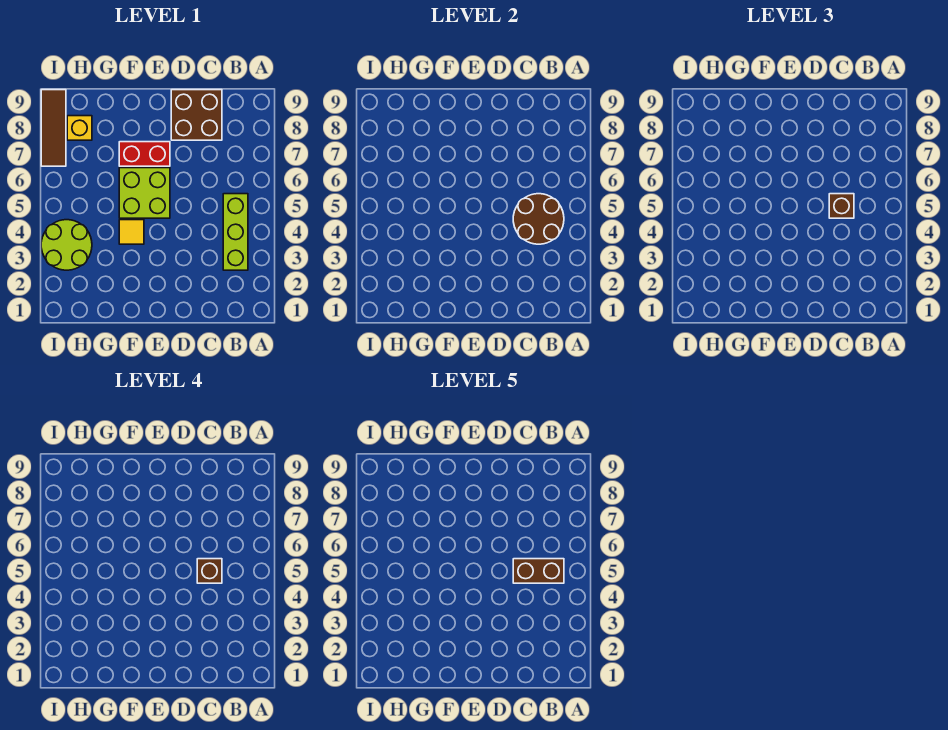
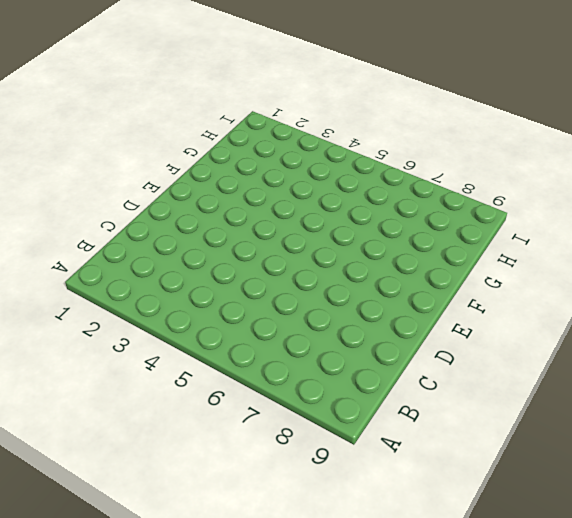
none -> lime 1x3 brick [223,194,248,270]
none -> brown 2x2 brick [171,90,222,140]
none -> lime 2x2 brick [119,168,170,218]

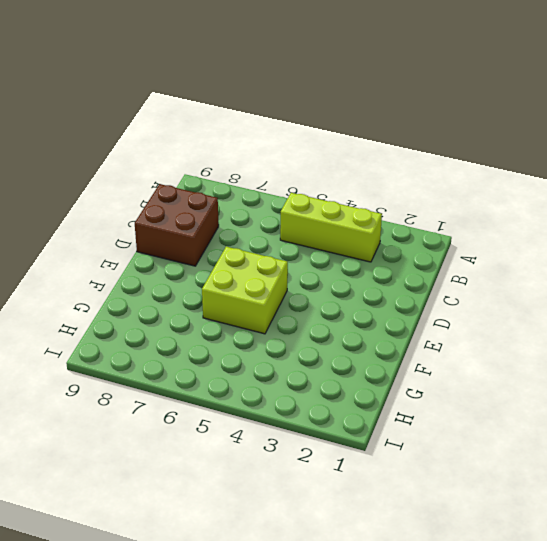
none -> red 1x2 brick [119,142,170,166]
none -> yellow 1x1 tile [119,220,144,244]
none -> lime 2x2 round brick [41,220,92,270]

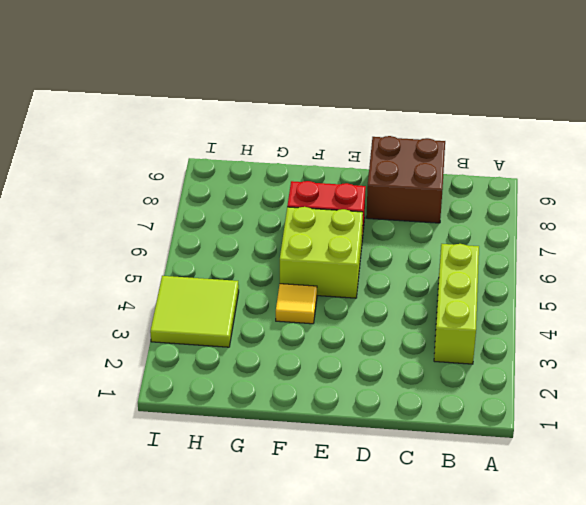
lime 2x2 tile [150,276,239,347] -> lime 2x2 round brick [41,220,92,270]
none -> yellow 1x1 brick [67,116,92,140]
none -> brown 1x3 tile [41,90,66,166]
none -> brown 2x2 round brick [513,194,564,244]

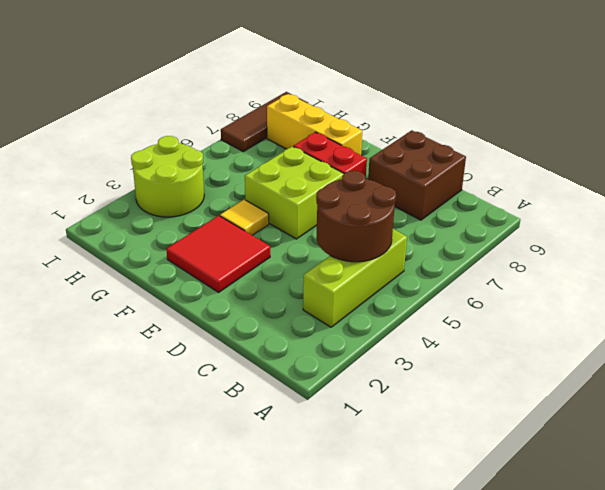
red 2x2 tile [166,216,270,292] -> none
yellow 1x3 brick [267,94,362,155] -> yellow 1x1 brick [67,116,92,140]
none -> brown 1x1 brick [829,194,854,218]
none -> brown 1x1 brick [197,559,222,583]
none -> brown 1x2 brick [513,559,564,583]

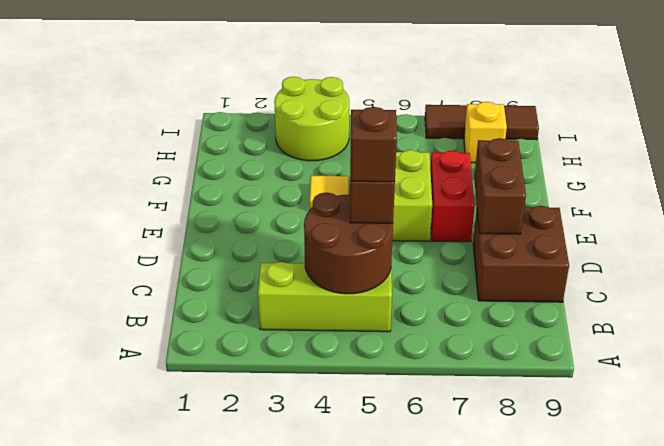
brown 1x2 brick [474,138,526,234] -> brown 1x2 brick moved to [513,559,564,583]

